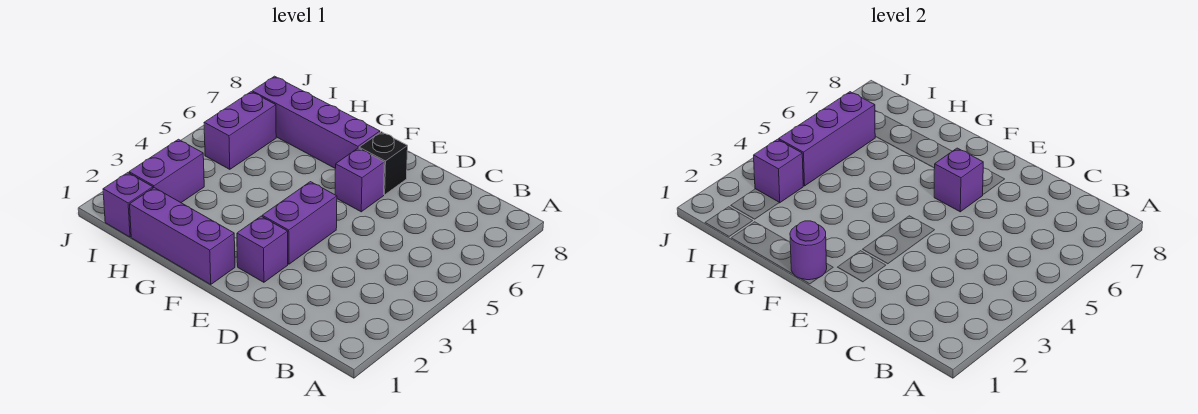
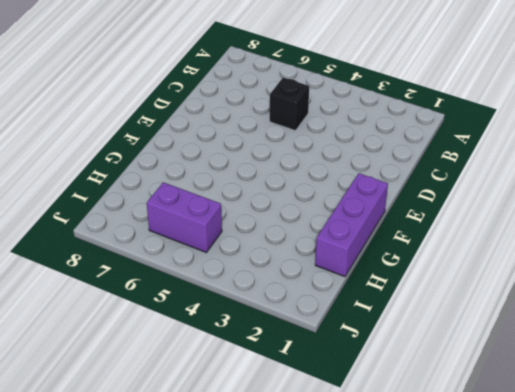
black 1x1 brick [270,77,309,131] -> black 1x1 brick moved to [359,132,408,195]
none -> purple 1x1 brick [237,216,288,282]
none -> purple 1x2 brick [262,182,337,264]
none -> purple 1x1 brick [335,148,384,212]

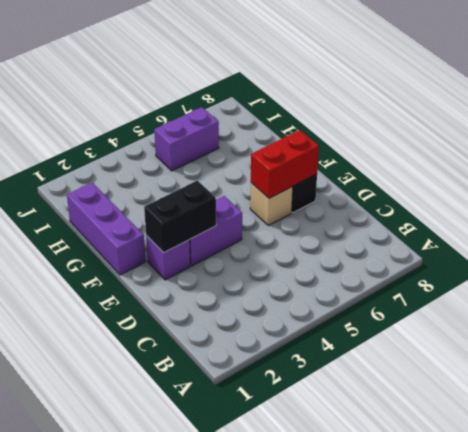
black 1x2 brick [144,181,216,253] -> none
tan 1x1 brick [250,183,293,226] -> purple 1x1 brick [335,148,384,212]
red 1x2 brick [251,130,319,198] -> purple 1x1 brick [934,148,983,212]
none -> purple 1x4 brick [252,76,380,168]
none -> purple 1x1 brick [103,173,153,237]
none -> purple 1x2 brick [129,139,204,202]

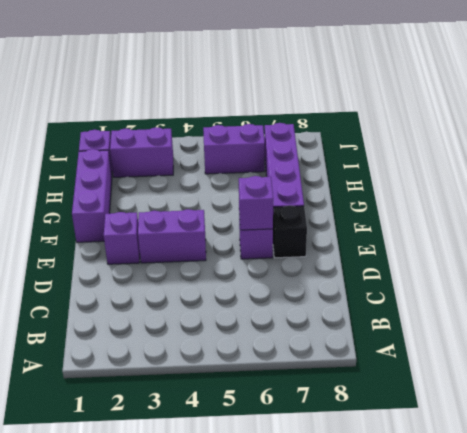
none -> purple 1x1 round brick [790,221,827,280]
none -> purple 1x1 brick [754,139,803,203]
none -> purple 1x3 brick [779,92,876,186]

